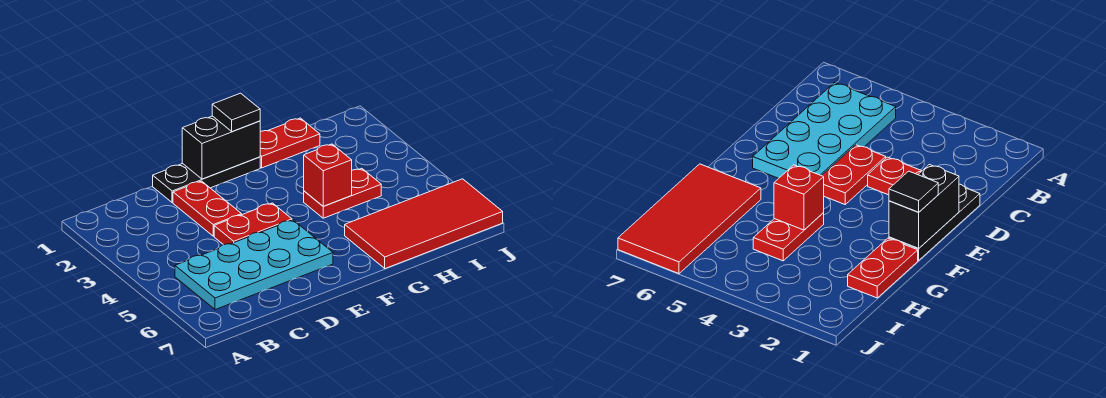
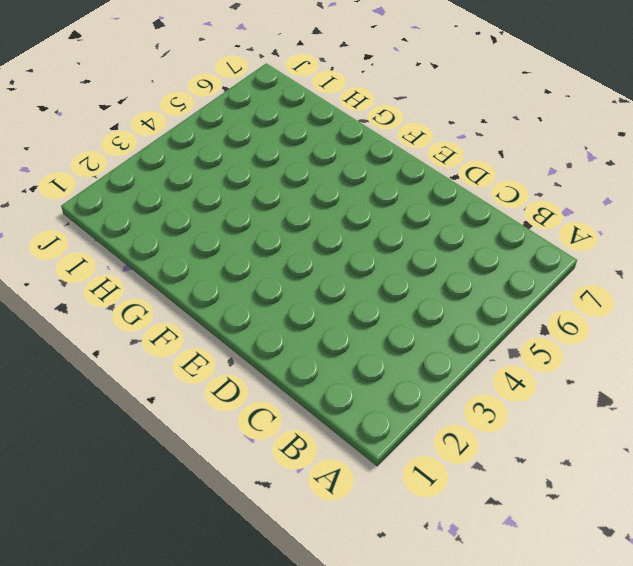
none -> cyan 2x4 plate [175,220,333,310]
none -> black 1x3 plate [153,157,260,203]

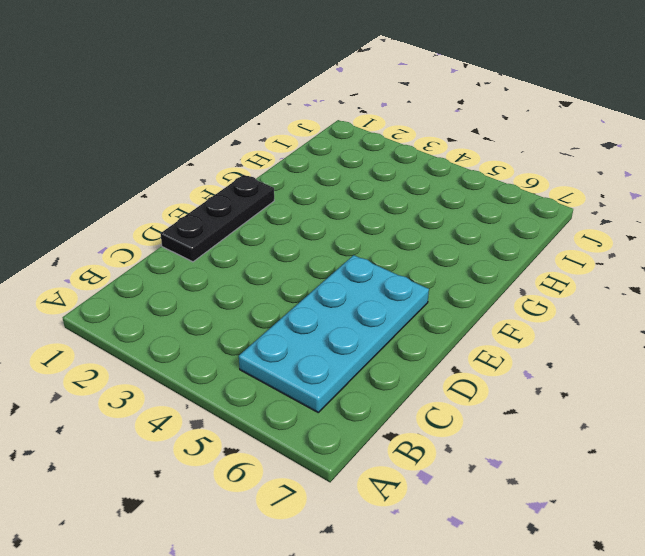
none -> red 1x2 plate [173,181,242,236]
none -> red 1x2 plate [214,203,292,245]

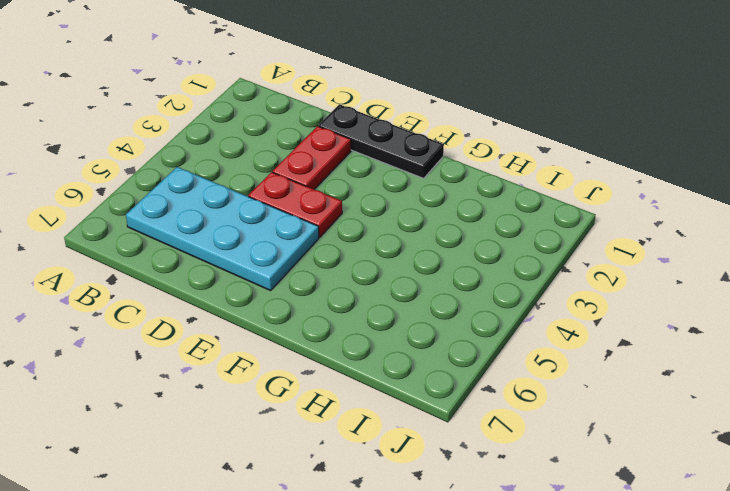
none -> red 1x2 plate [260,118,320,168]
none -> red 1x2 plate [304,168,381,218]

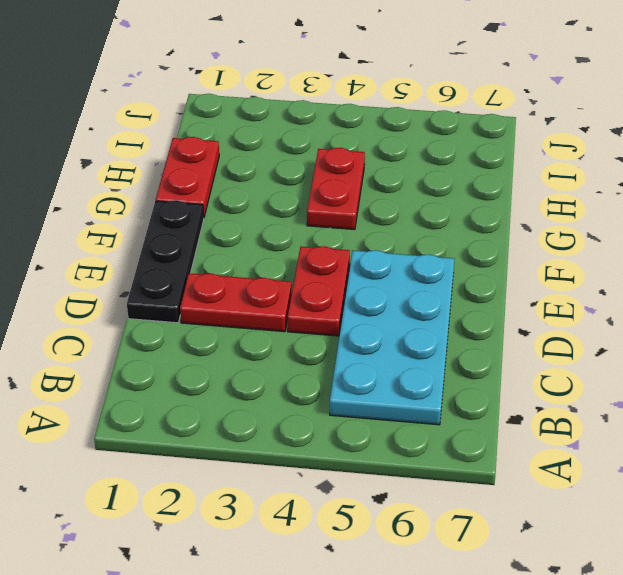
none -> red 2x4 tile [345,179,503,269]
none -> black 1x2 brick [182,116,260,179]

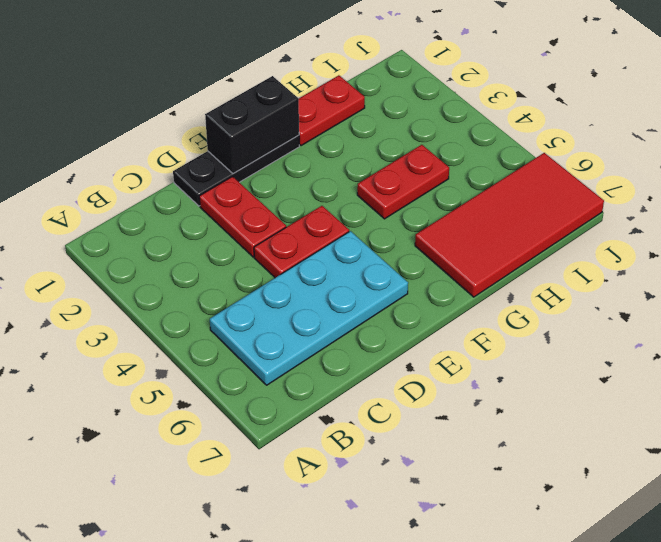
none -> red 1x1 brick [304,144,352,206]
none -> black 1x1 tile [212,93,260,131]

